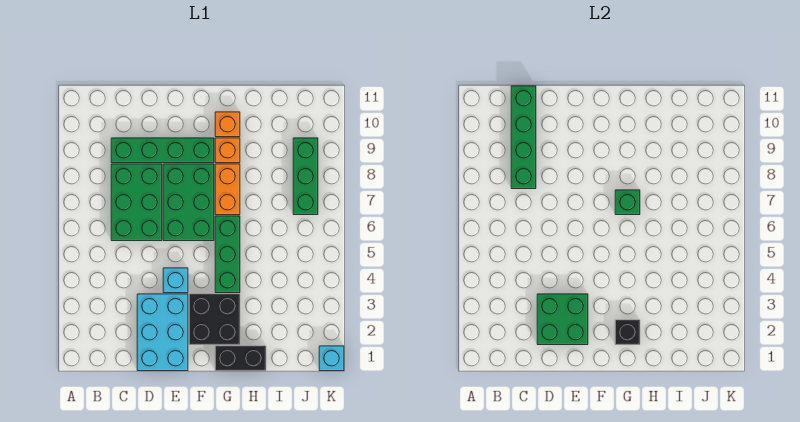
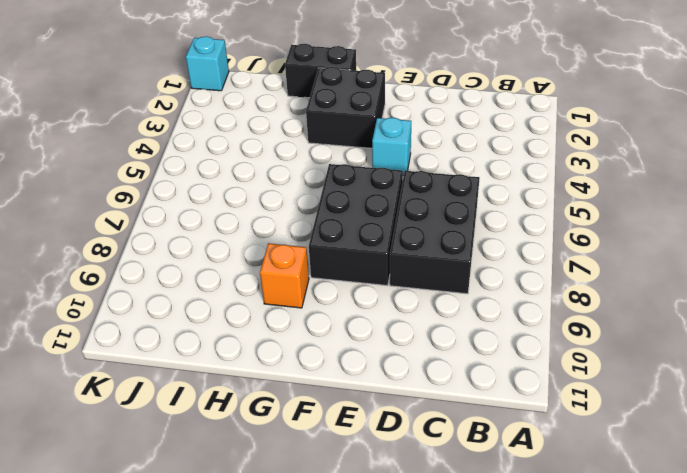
black 2x3 brick [390,171,480,294] -> green 2x3 brick [111,164,162,241]
black 2x3 brick [309,164,403,286] -> green 2x3 brick [163,164,214,241]
none -> green 1x4 brick [111,138,214,163]
none -> cyan 2x3 brick [137,294,188,371]
none -> green 1x3 brick [215,216,240,293]

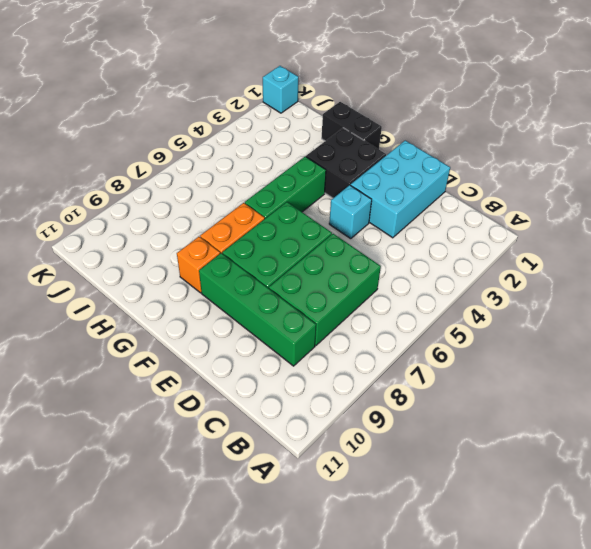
none -> orange 1x1 brick [215,112,240,137]
none -> green 1x3 brick [293,138,318,215]
none -> green 1x4 brick [511,86,536,189]

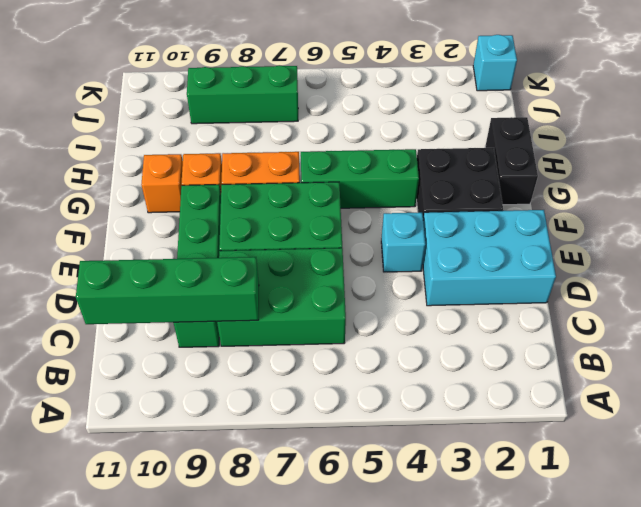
none -> green 2x2 brick [537,294,588,345]
none -> black 1x1 brick [615,320,640,345]
none -> green 1x1 brick [615,190,640,215]

